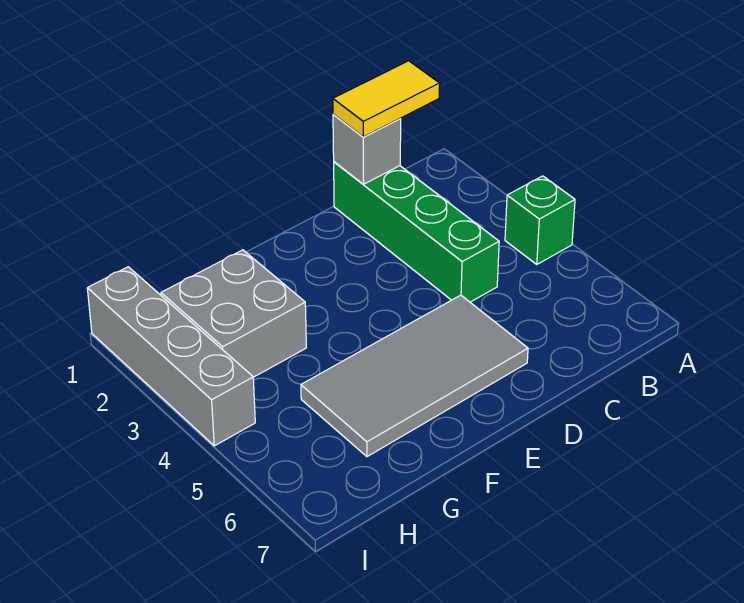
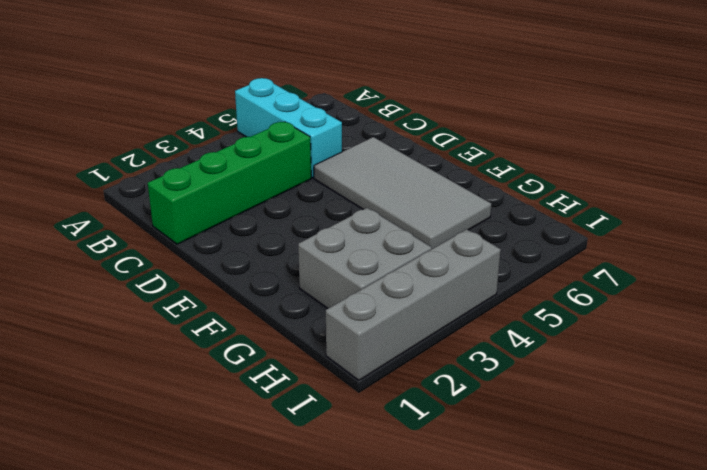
cyan 1x3 brick [235,78,342,178] -> none
none -> green 1x1 brick [505,176,575,264]
none -> grey 1x1 brick [333,114,401,184]

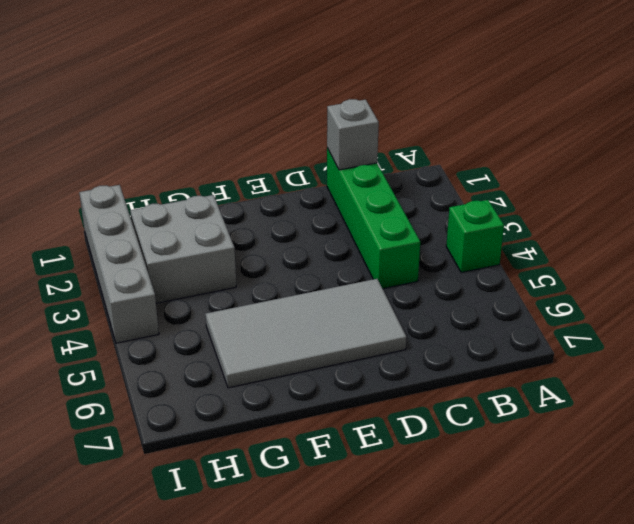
none -> yellow 1x2 tile [333,61,440,137]

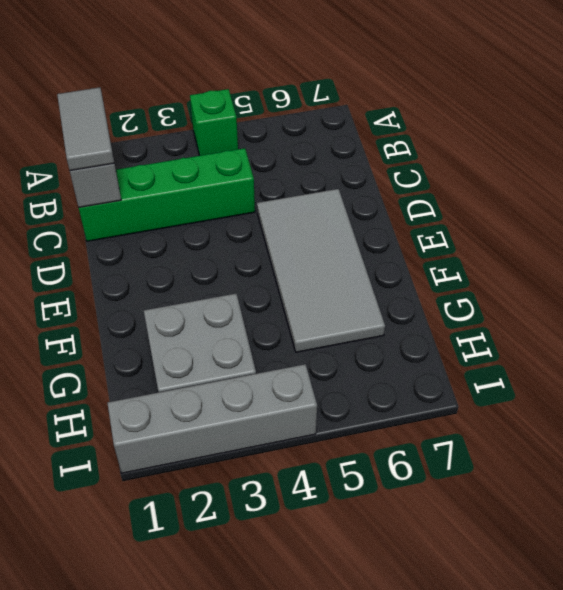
grey 1x2 tile [57,87,114,171] -> yellow 1x2 tile [333,61,440,137]

